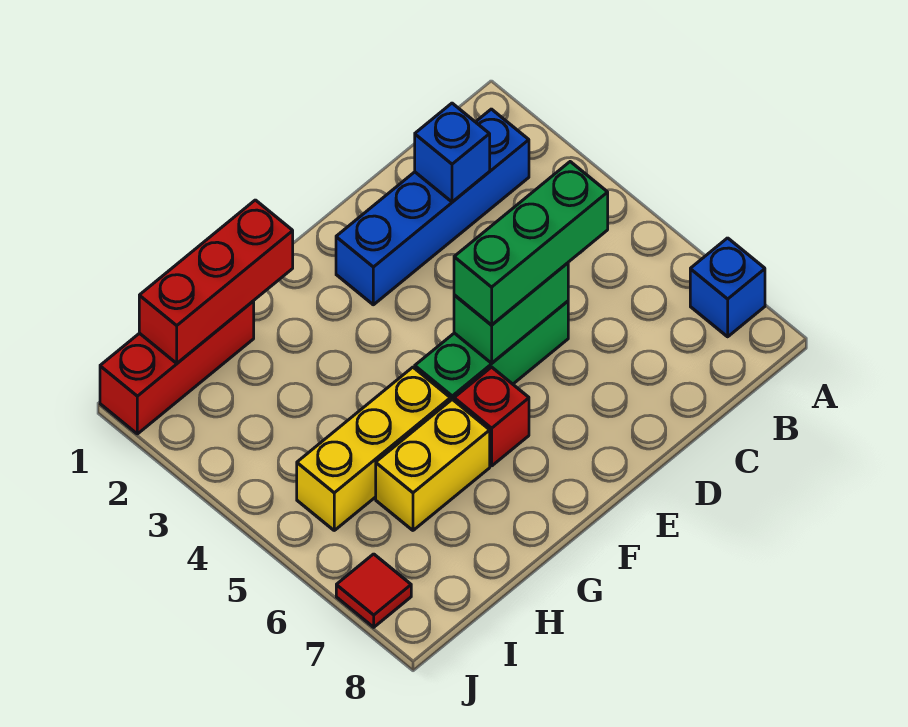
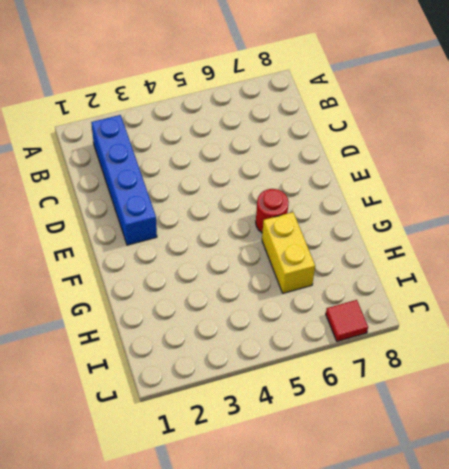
red 1x1 round brick [256,189,289,233] -> red 1x1 brick [454,367,529,466]
none -> blue 1x1 brick [690,238,765,337]
none -> green 1x3 brick [415,301,568,401]
none -> yellow 1x3 brick [297,367,450,530]

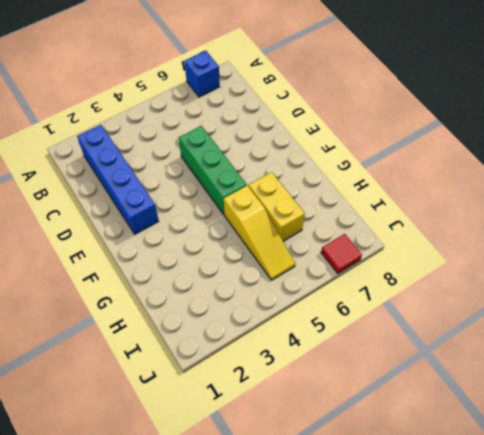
yellow 1x3 slope [224,185,295,280] -> yellow 1x3 brick [297,367,450,530]
none -> red 1x1 brick [454,367,529,466]
none -> red 1x3 brick [100,301,254,434]
none -> blue 1x1 brick [415,103,490,202]

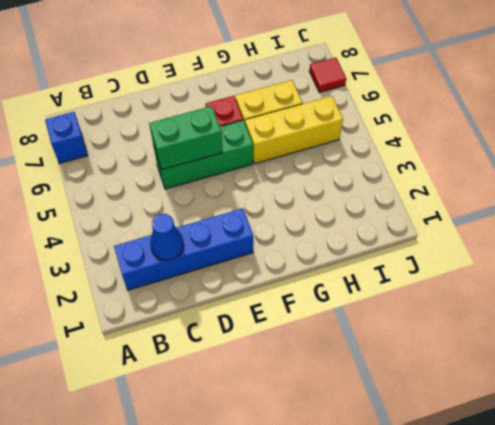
blue 1x1 cone [150,214,184,260] -> blue 1x1 brick [415,103,490,202]
none -> red 1x3 brick [100,301,254,434]
none -> red 1x3 brick [139,200,293,363]
none -> green 1x3 brick [454,162,608,325]

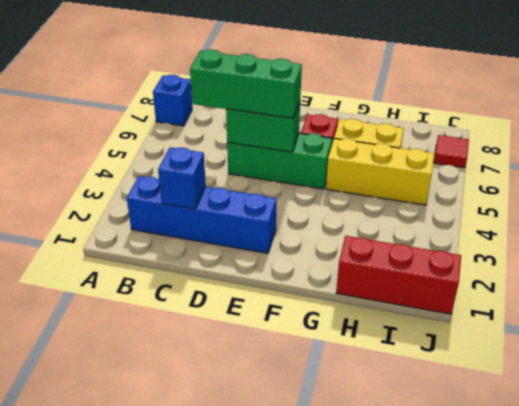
none -> red 1x3 brick [139,200,293,363]

